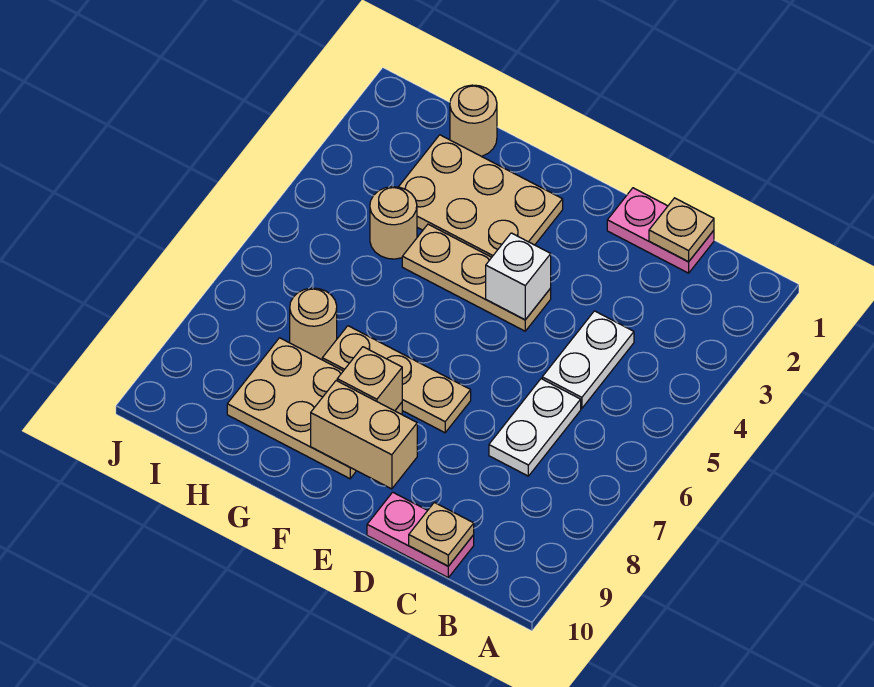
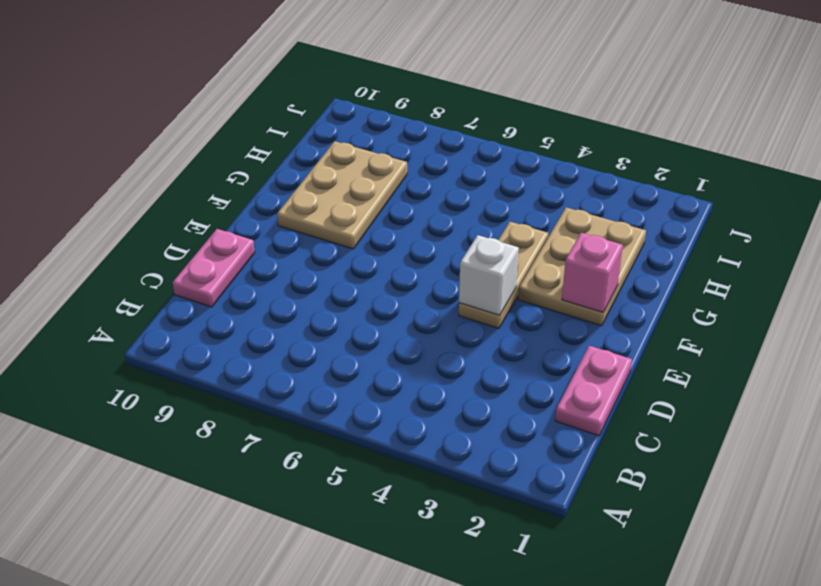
pink 1x1 brick [562,233,623,312] -> none
none -> white 1x2 plate [542,311,634,409]
none -> white 1x2 plate [489,379,581,476]
none -> tan 1x3 plate [322,326,471,433]

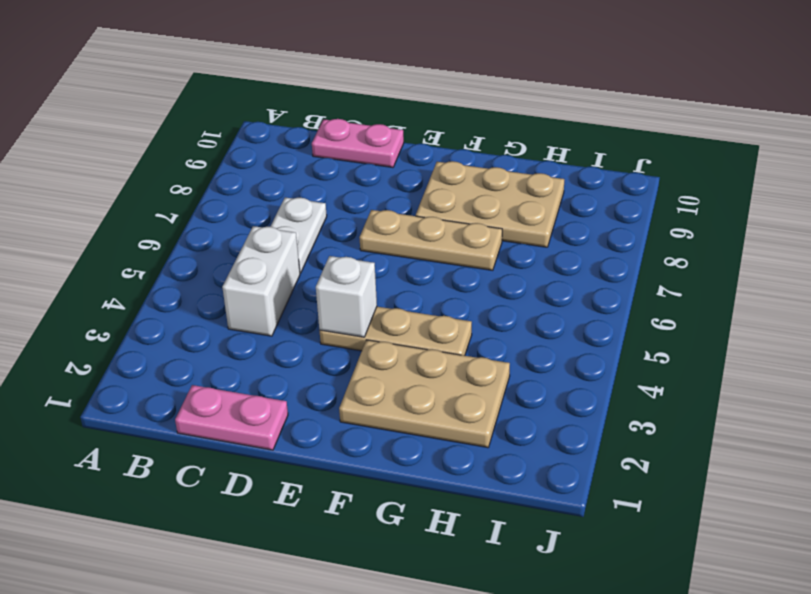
white 1x2 brick [222,226,300,336] -> white 1x2 plate [542,311,634,409]
none -> tan 1x1 round brick [450,85,497,156]
none -> tan 1x1 round brick [370,187,417,259]
none -> tan 1x1 round brick [290,288,337,359]

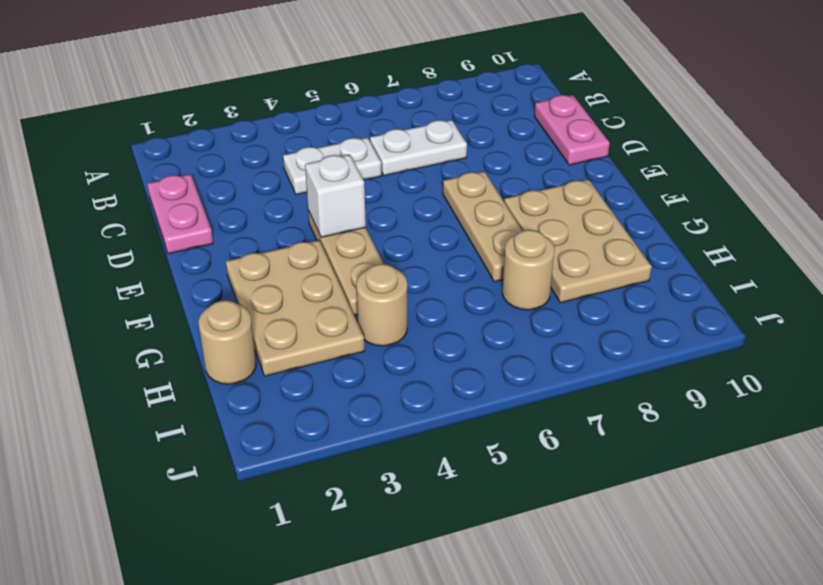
none -> tan 1x1 plate [649,198,714,262]
none -> tan 1x1 plate [409,502,474,566]
none -> tan 1x2 brick [311,381,417,489]

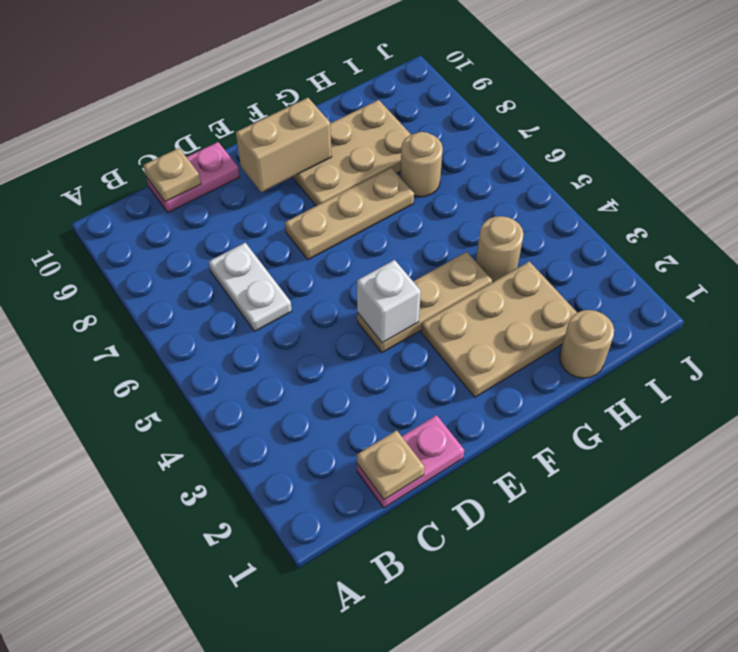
none -> white 1x2 plate [542,311,634,409]
none -> tan 1x1 brick [337,347,402,411]

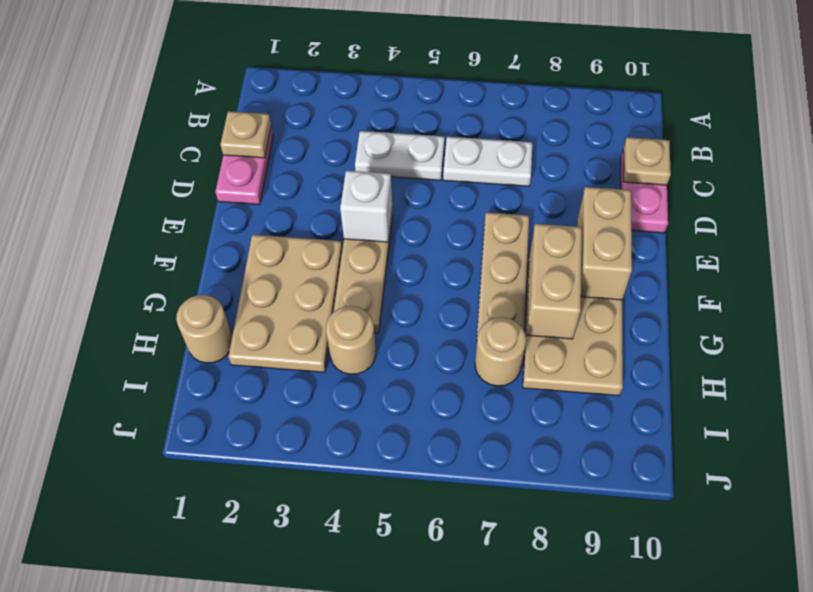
tan 1x2 brick [526,224,582,339] -> tan 1x1 brick [337,347,402,411]

